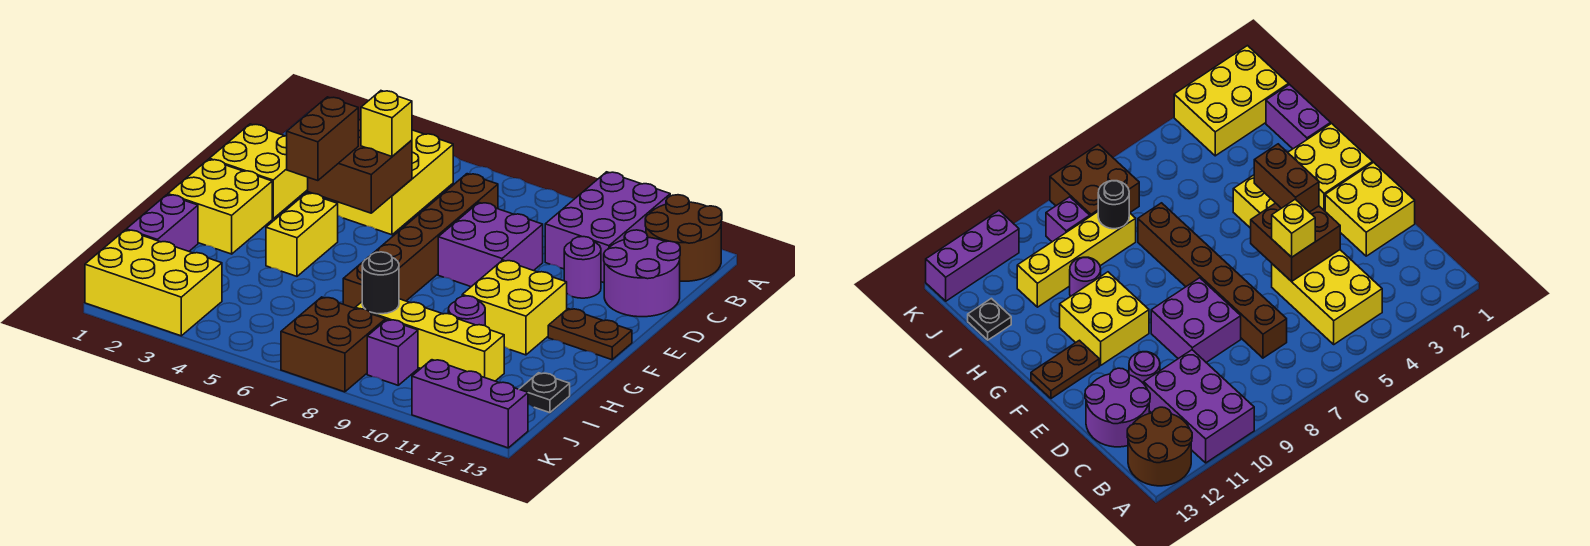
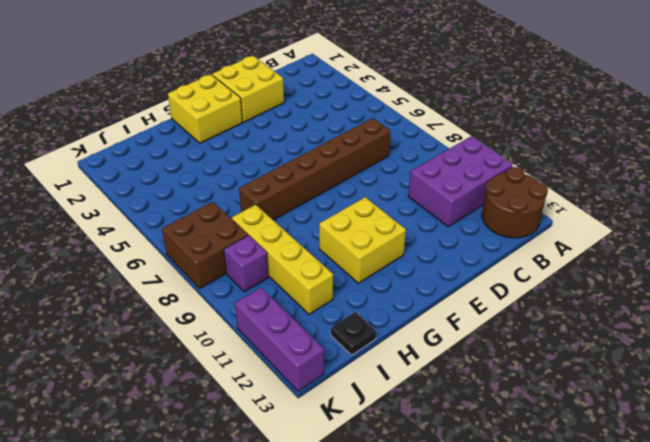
none -> yellow 2x3 brick [328,130,453,235]
none -> purple 2x2 round brick [604,230,680,317]
none -> purple 2x2 brick [438,203,543,287]

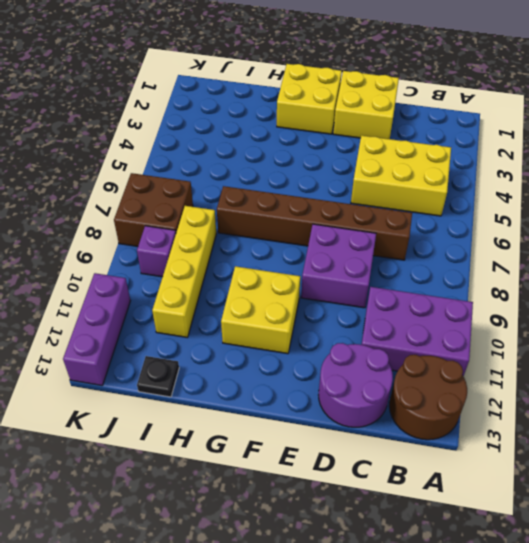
none -> purple 1x1 round brick [564,237,601,298]
none -> yellow 1x2 brick [266,193,338,276]
none -> brown 1x2 plate [548,309,632,360]

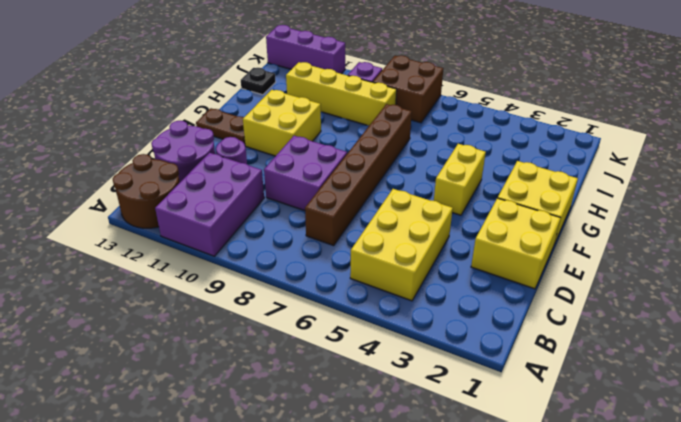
none -> purple 1x2 brick [126,195,198,251]
none -> purple 1x1 round brick [448,296,485,326]
none -> yellow 2x3 brick [85,230,222,336]

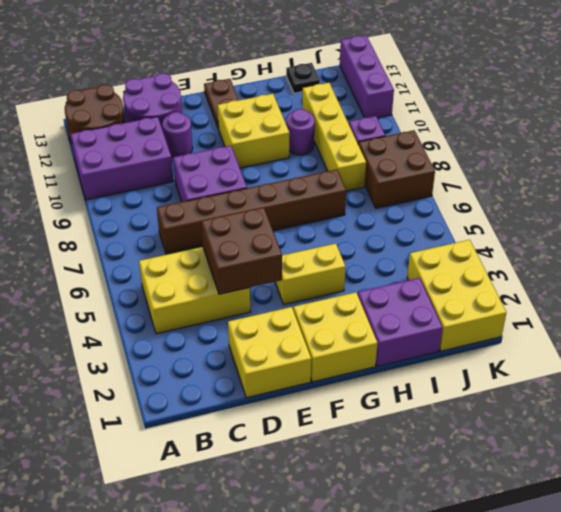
purple 2x2 brick [358,278,443,366] -> purple 1x2 brick [126,195,198,251]
none -> black 1x1 round brick [362,252,399,314]
none -> yellow 1x1 brick [361,91,412,156]
none -> brown 1x2 brick [287,97,358,181]

